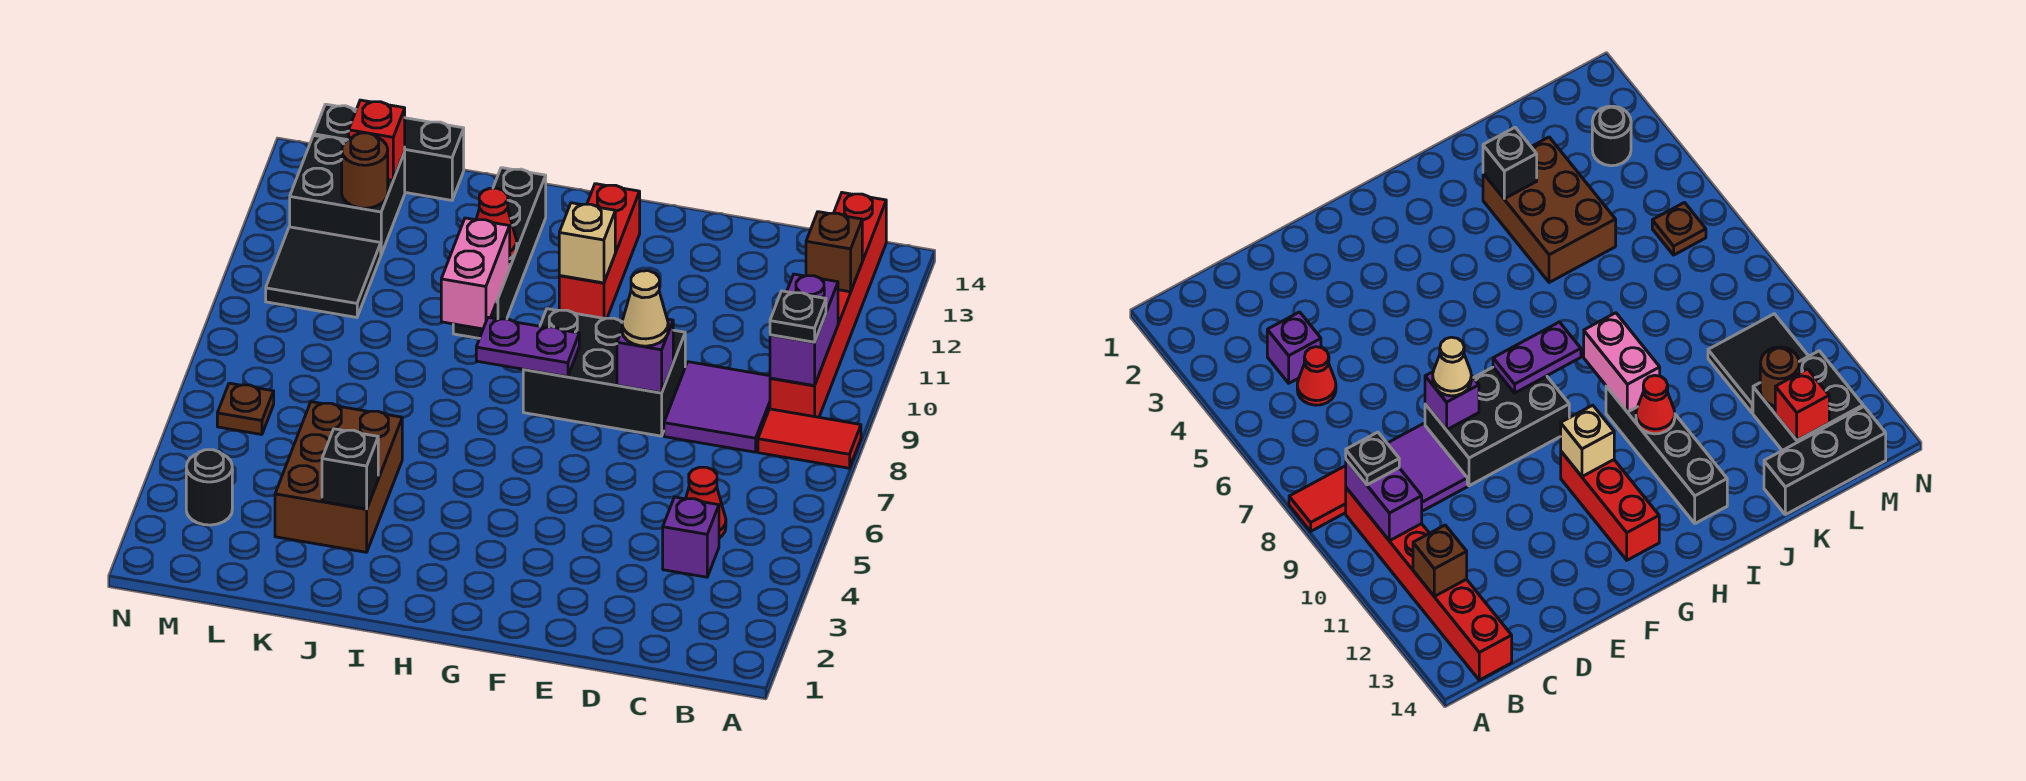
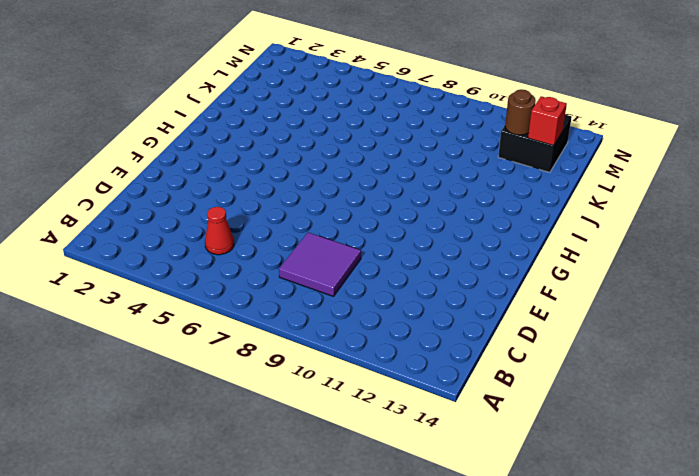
none -> red 1x2 tile [758,409,861,468]
none -> red 1x6 brick [770,193,886,417]
none -> purple 1x1 brick [663,497,719,577]

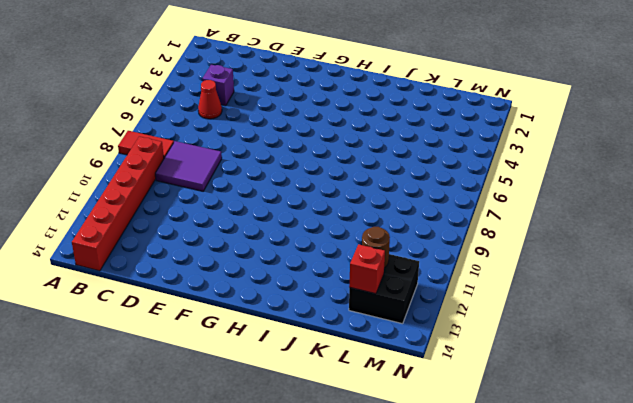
none -> black 2x3 brick [523,309,685,436]
none -> red 1x3 brick [559,184,640,319]
none -> black 1x4 brick [453,168,546,338]

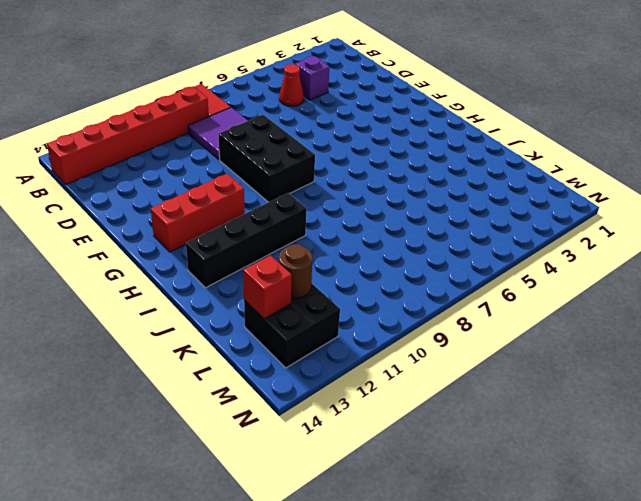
none -> brown 2x3 brick [275,402,402,552]
none -> black 1x3 brick [314,104,464,200]
none -> black 2x2 tile [266,227,381,317]

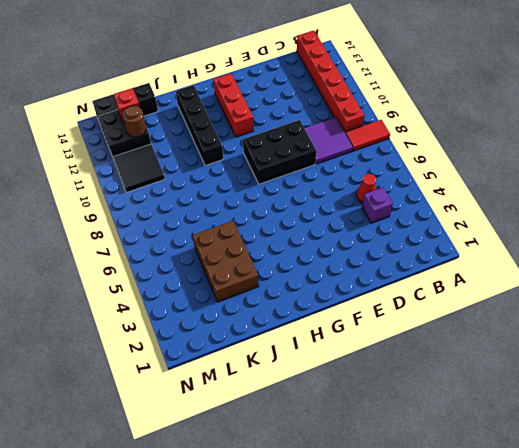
none -> black 1x1 round brick [186,450,232,525]
none -> brown 1x1 plate [217,383,274,435]
none -> purple 1x2 brick [770,274,838,386]

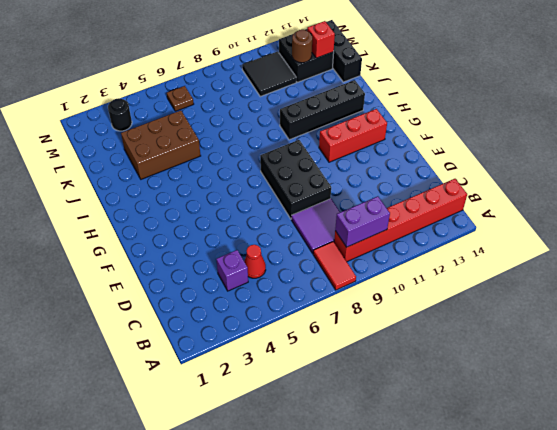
none -> brown 1x1 brick [806,212,862,292]
none -> purple 1x1 brick [617,319,673,393]
none -> purple 1x2 plate [476,318,579,377]

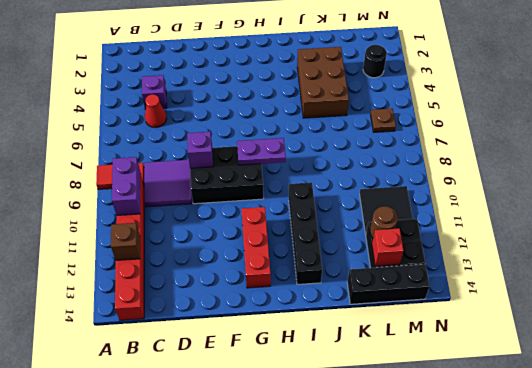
none -> tan 1x1 brick [559,203,615,283]
none -> pink 1x2 brick [441,218,510,329]
none -> red 1x1 cone [476,188,517,258]

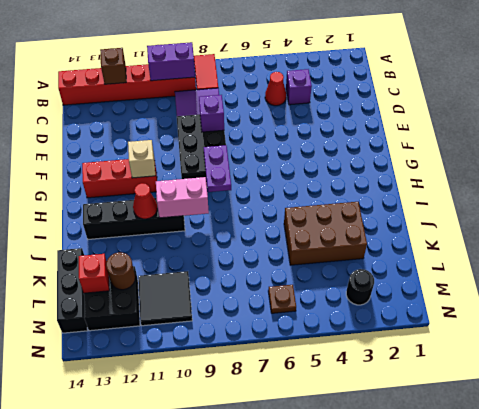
none -> black 1x1 brick [322,429,378,509]
none -> black 1x1 plate [770,291,826,342]
none -> tan 1x1 cone [622,271,668,346]

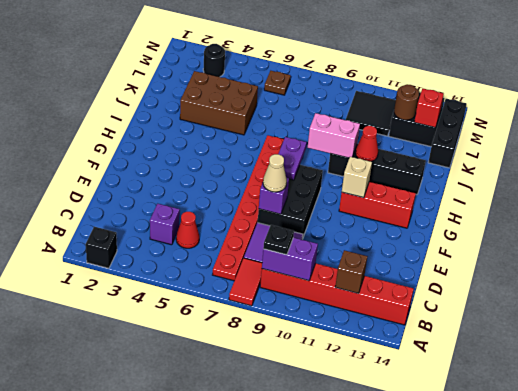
black 1x1 brick [86,227,117,268] -> black 1x1 brick moved to [322,429,378,509]
red 1x8 plate [213,135,284,281] -> none

